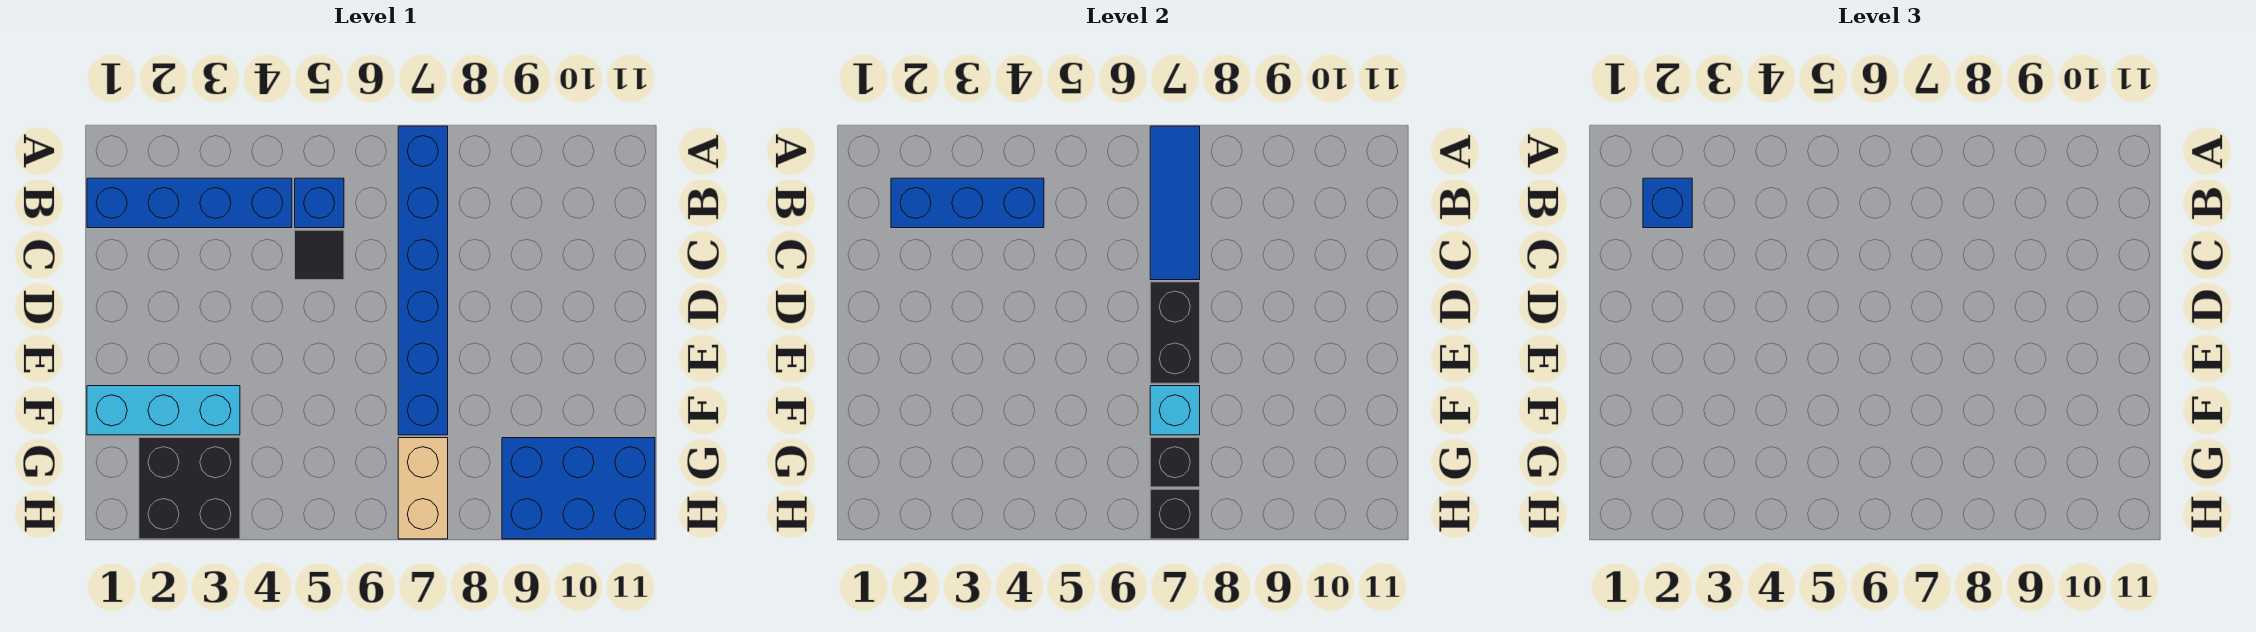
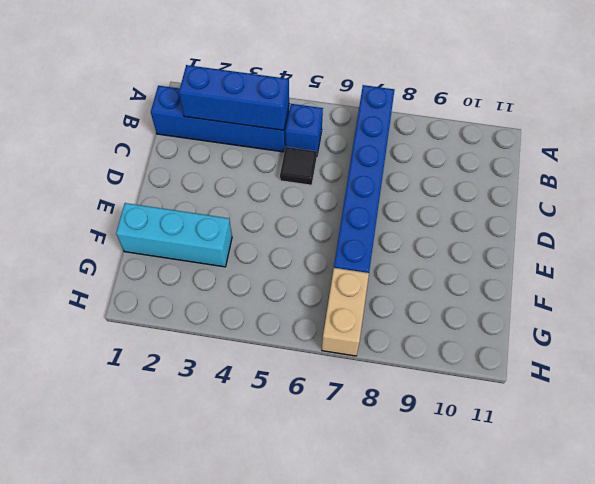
none -> black 2x2 brick [139,438,240,539]
none -> blue 2x3 brick [502,438,655,539]
none -> blue 1x3 tile [1150,126,1200,280]

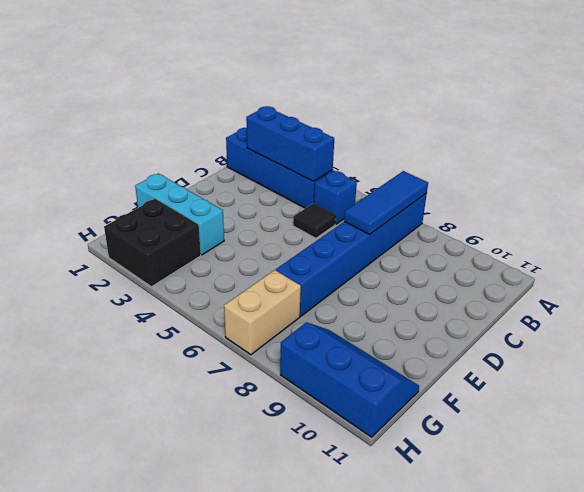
blue 2x3 slope [280,322,419,437] -> blue 2x3 brick [502,438,655,539]
none -> black 1x2 brick [1150,282,1200,383]
none -> cyan 1x1 brick [1150,386,1200,435]
none -> black 1x1 brick [1150,438,1200,487]

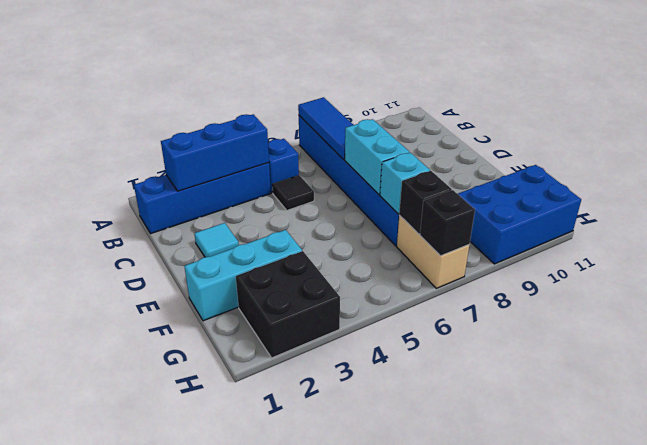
cyan 1x1 tile [194,223,239,257] -> none
cyan 1x2 brick [345,119,409,195] -> black 1x2 brick [1150,282,1200,383]
none -> blue 1x1 brick [1643,178,1692,228]

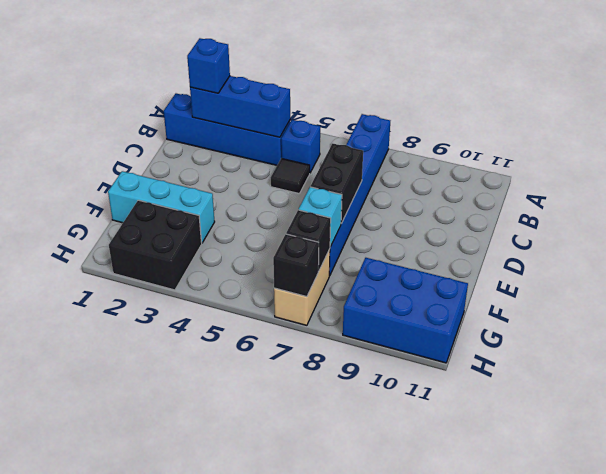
none -> blue 1x3 tile [1150,126,1200,280]

